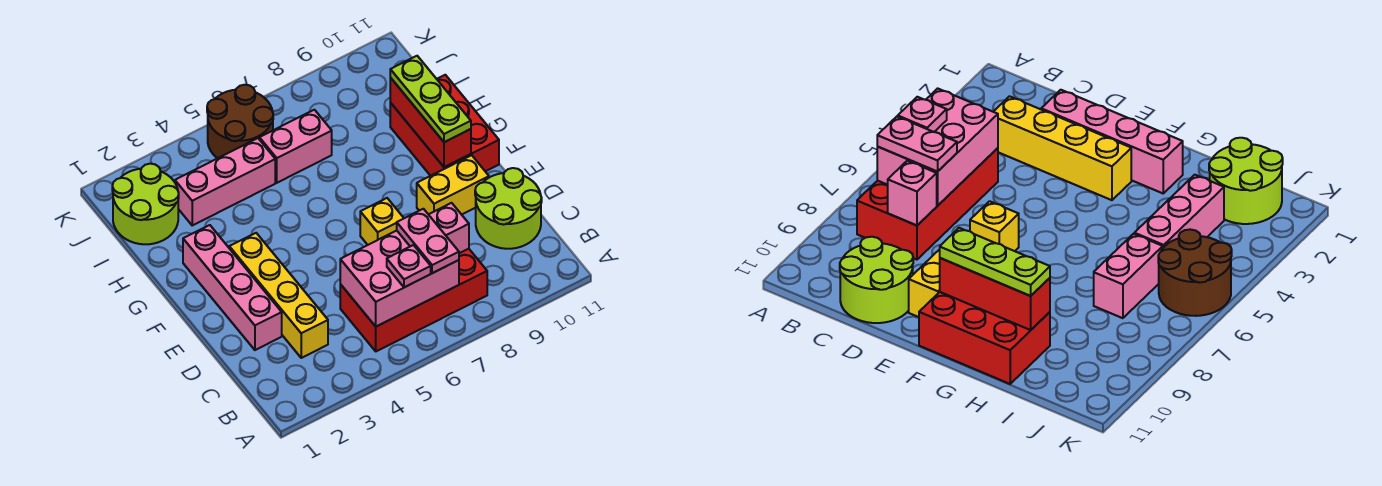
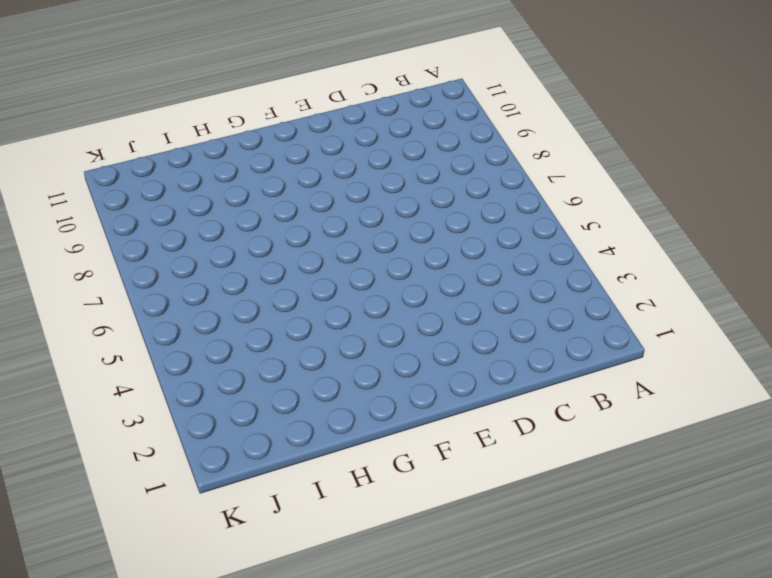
none -> red 2x4 brick [340,249,487,351]
none -> yellow 1x4 brick [229,233,328,358]
none -> lime 2x2 round brick [475,168,542,249]

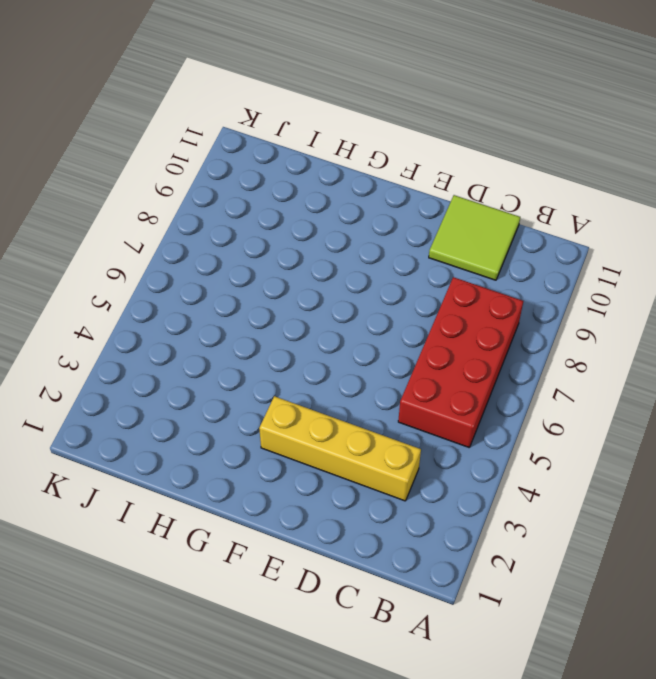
lime 2x2 tile [429,195,520,280] -> lime 2x2 round brick [475,168,542,249]
none -> pink 1x4 brick [183,225,282,350]
none -> yellow 1x1 brick [360,198,404,245]
none -> yellow 1x2 brick [417,155,489,215]

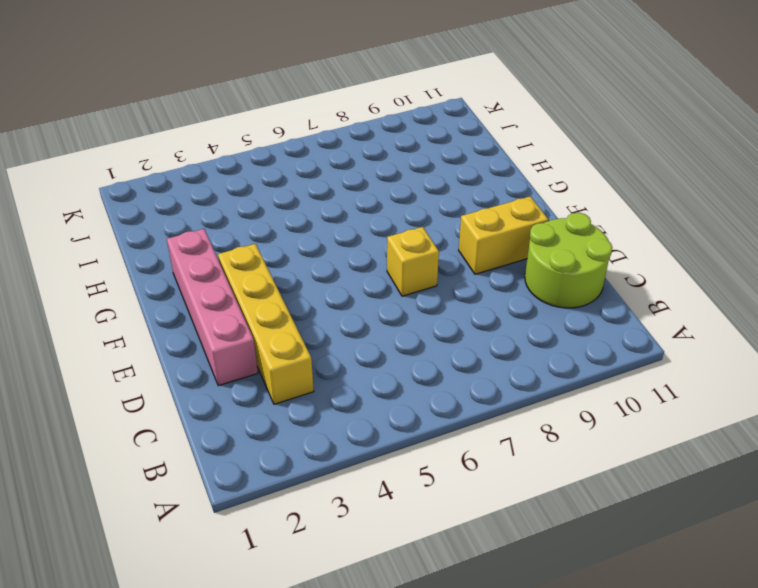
none -> red 2x4 brick [340,249,487,351]
none -> red 2x3 brick [390,75,499,176]
none -> lime 2x2 round brick [112,164,179,244]

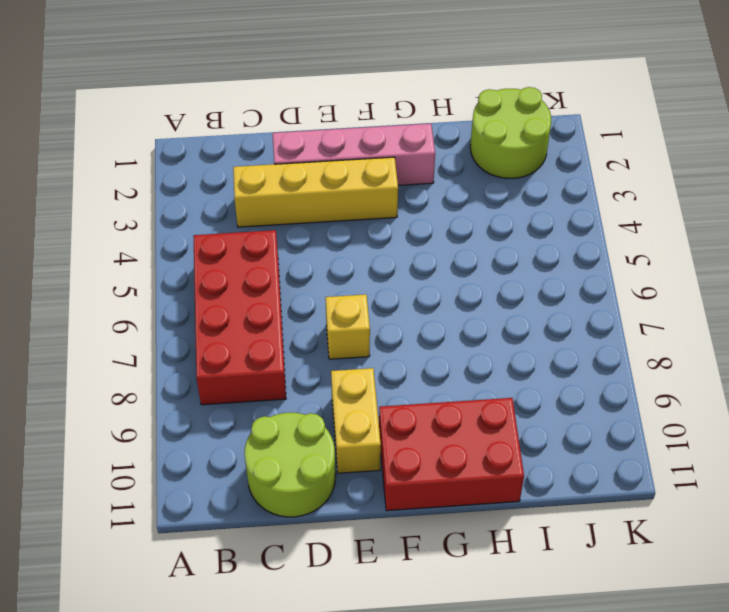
none -> pink 1x3 brick [175,138,275,225]
none -> pink 1x2 brick [259,110,332,183]
none -> brown 2x2 round brick [207,85,273,158]

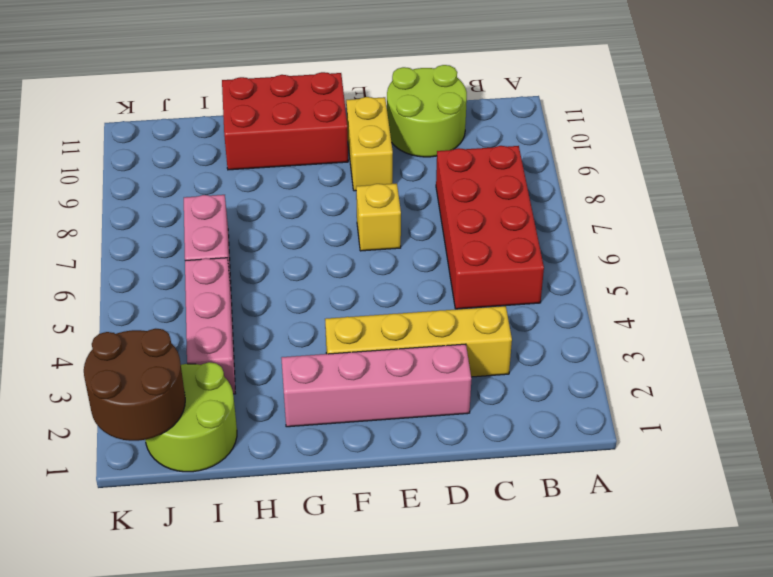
brown 2x2 round brick [84,329,185,441] -> brown 2x2 round brick moved to [207,85,273,158]
none -> pink 2x3 brick [340,231,459,327]
none -> pink 1x1 brick [428,203,469,253]
none -> red 1x3 brick [390,78,471,167]

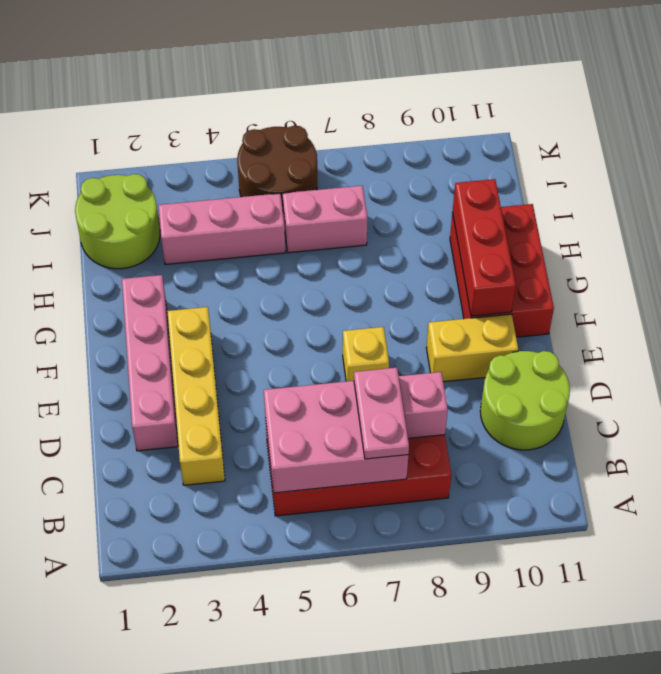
none -> pink 1x1 plate [387,245,431,287]
none -> lime 1x3 plate [390,56,471,142]

